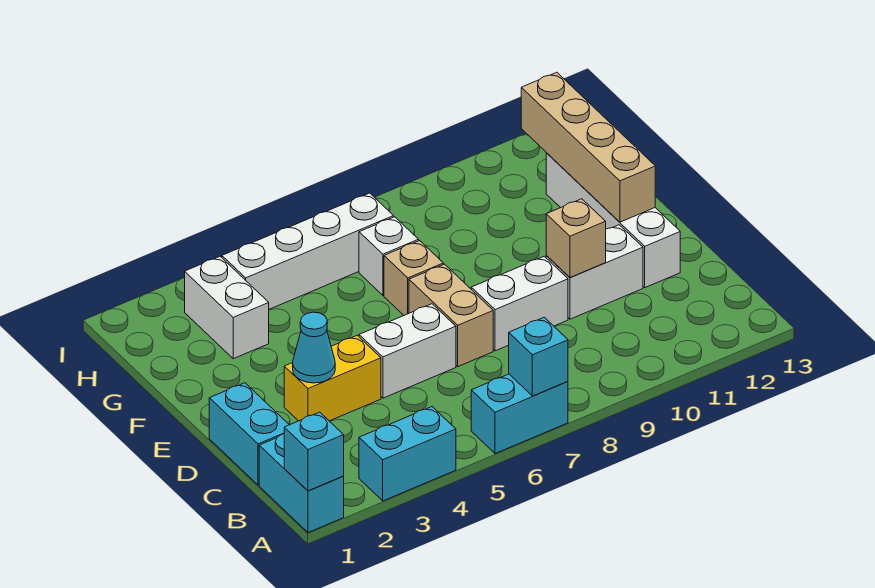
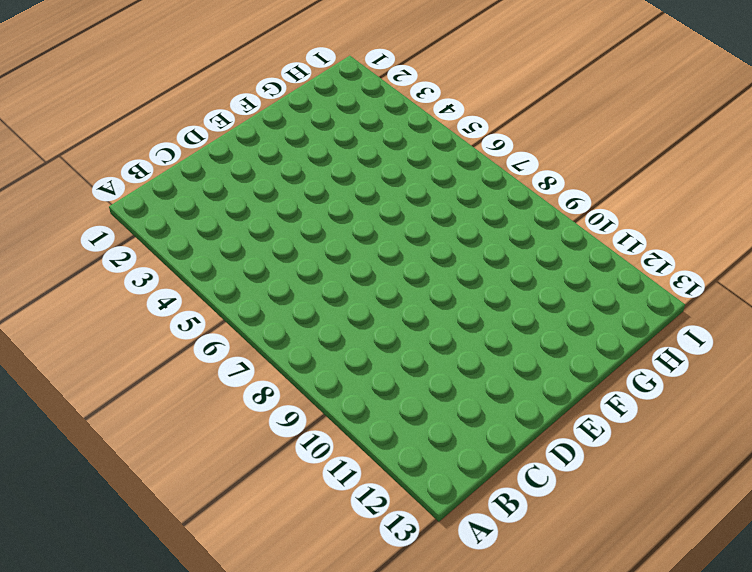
none -> cyan 1x2 brick [259,434,344,533]
none -> cyan 1x2 brick [359,407,456,501]
none -> cyan 1x2 brick [471,374,568,454]

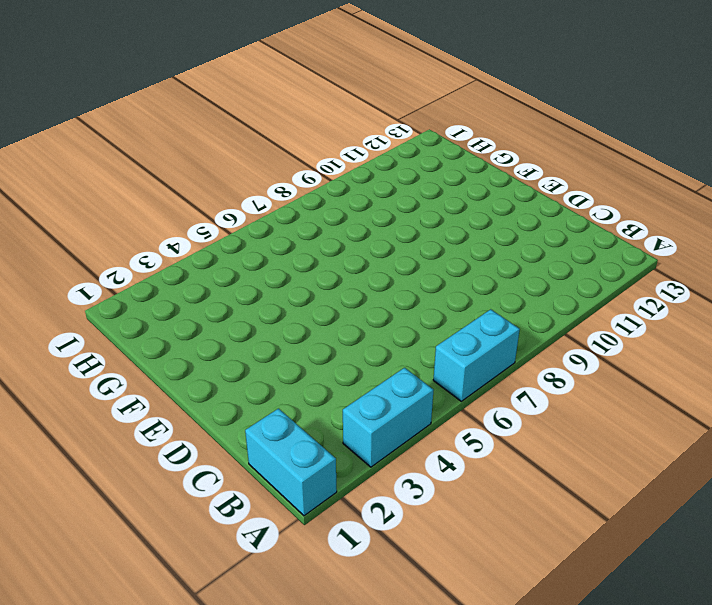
none -> cyan 1x2 brick [209,383,289,485]
none -> yellow 1x2 brick [284,335,381,421]
none -> white 1x2 brick [359,304,456,398]

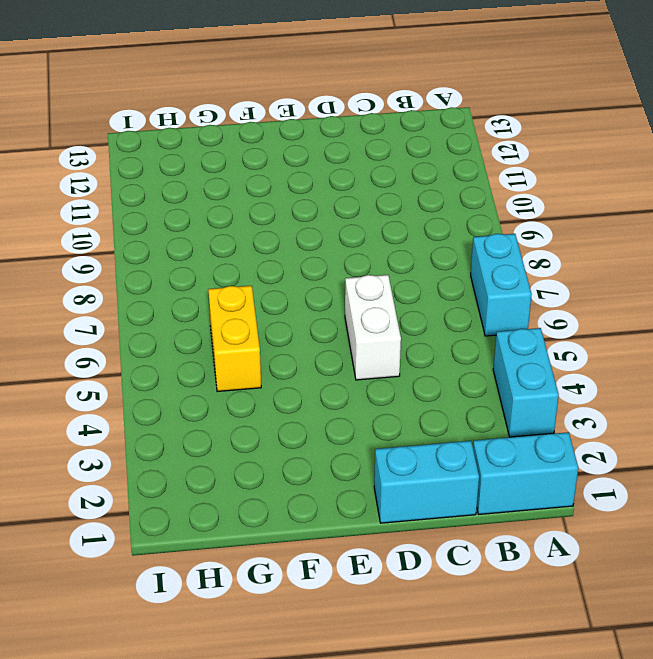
yellow 1x2 brick [208,286,261,392] -> yellow 1x2 brick moved to [284,335,381,421]
none -> tan 1x2 brick [409,264,493,366]
none -> white 1x2 brick [471,256,568,351]
none -> white 1x2 brick [546,225,643,319]

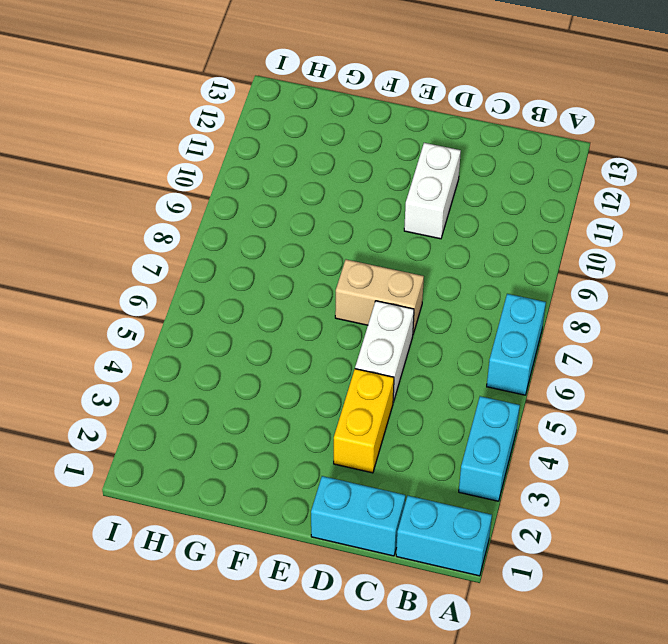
none -> white 1x2 brick [471,256,568,351]
none -> white 1x4 brick [546,153,680,288]
none -> tan 1x1 brick [384,241,443,315]

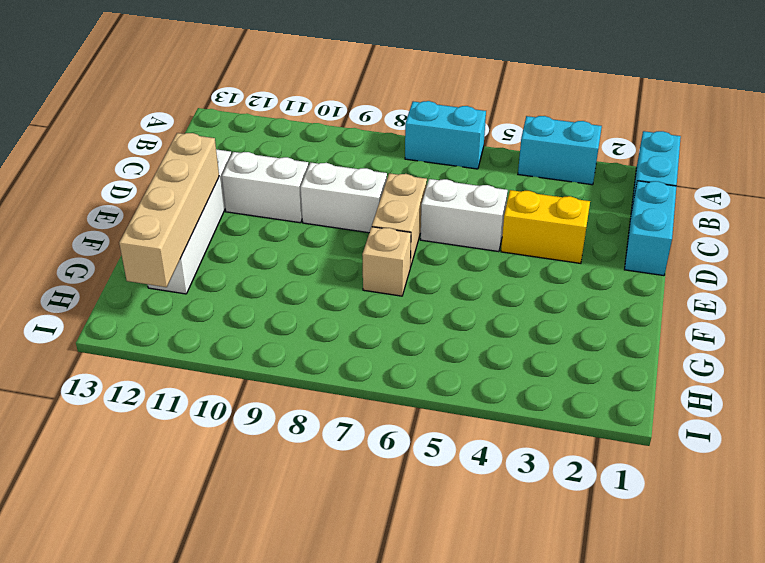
none -> white 1x2 brick [185,256,269,359]
none -> white 1x1 brick [359,217,419,295]
none -> white 1x4 brick [222,193,394,309]

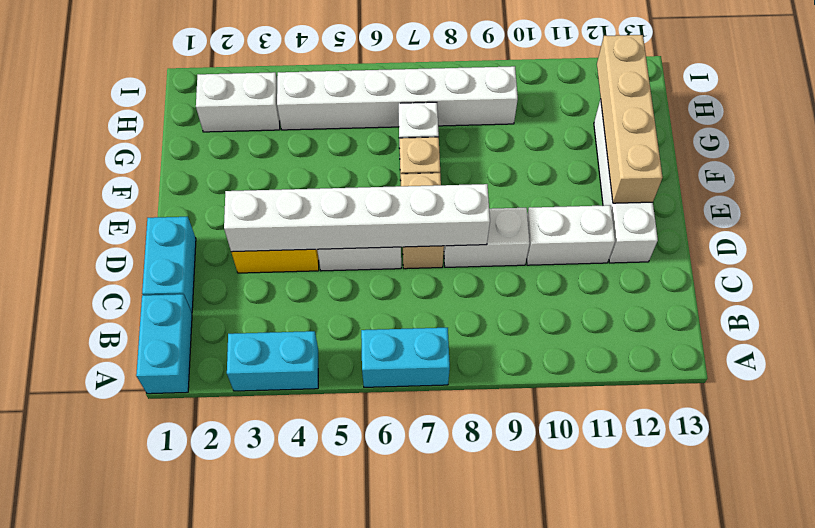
white 1x6 brick [224,184,490,252] -> cyan 1x1 cone [293,312,335,383]
white 1x2 brick [196,72,280,132] -> white 1x2 brick turned to [185,256,269,359]
white 1x6 brick [277,66,518,130] -> white 1x4 brick [222,193,394,309]
none -> cyan 1x1 brick [284,412,344,491]
none -> cyan 1x1 brick [509,317,568,396]
none -> tan 1x1 brick [546,199,606,277]

